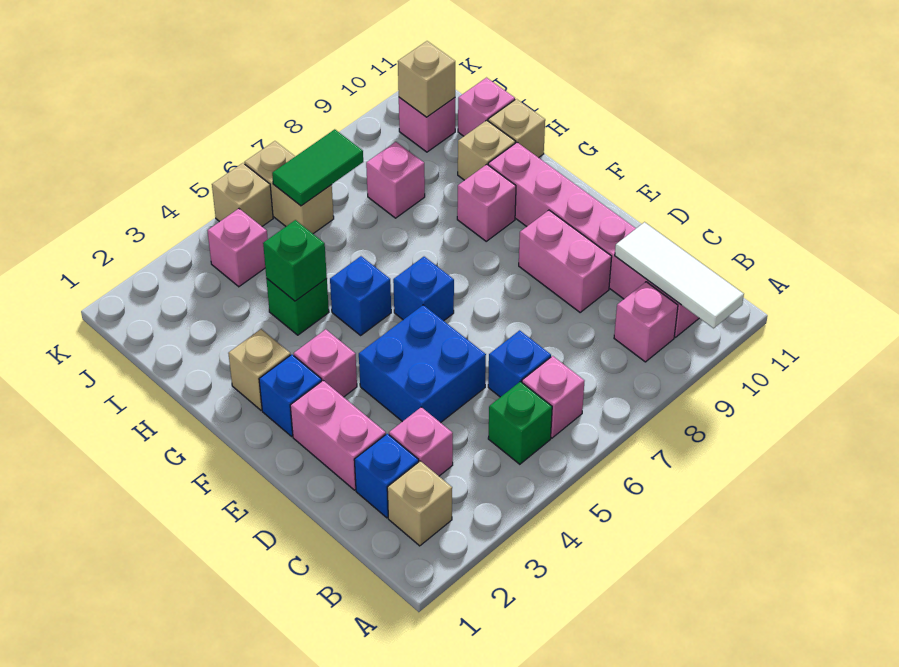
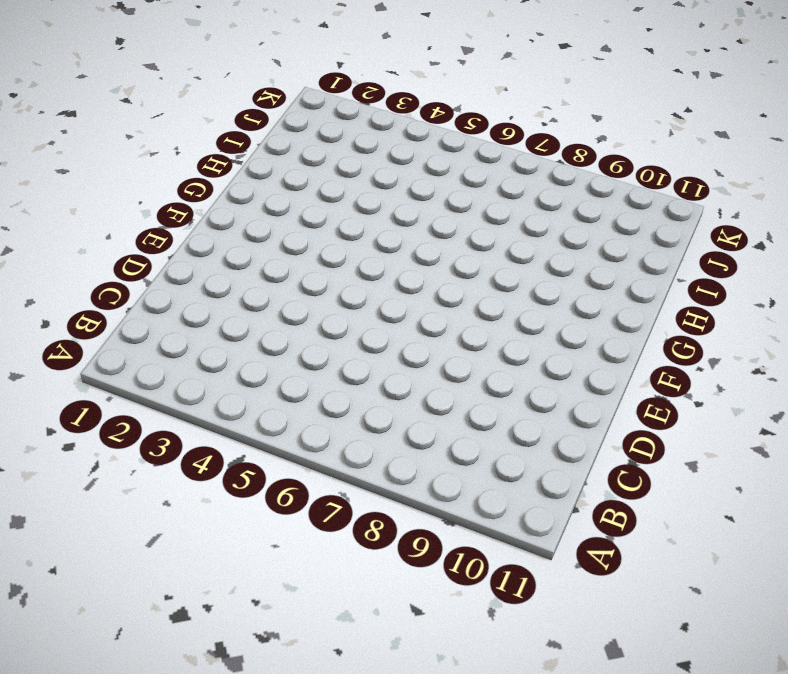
none -> tan 1x1 brick [387,461,452,546]
none -> green 1x1 brick [488,381,552,464]
none -> pink 1x1 brick [522,356,584,438]
none -> pink 1x1 brick [614,282,678,362]

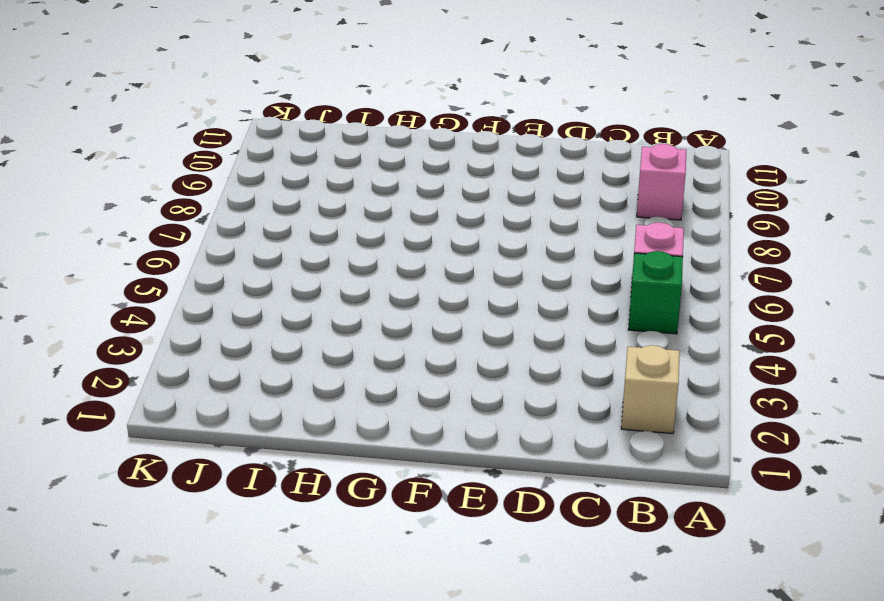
none -> pink 1x6 brick [488,142,699,337]
none -> blue 1x1 brick [354,434,419,518]
none -> pink 1x1 brick [389,407,453,476]
none -> blue 1x1 brick [488,330,551,397]

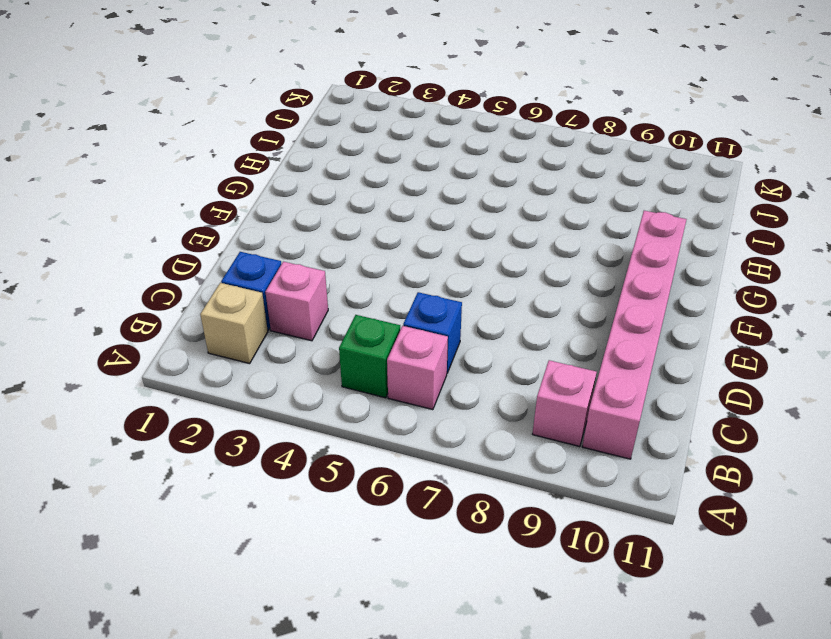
none -> pink 1x2 brick [290,381,386,490]
none -> blue 2x2 brick [359,305,486,423]
none -> pink 1x2 brick [519,210,612,312]
none -> blue 1x1 brick [259,355,322,436]

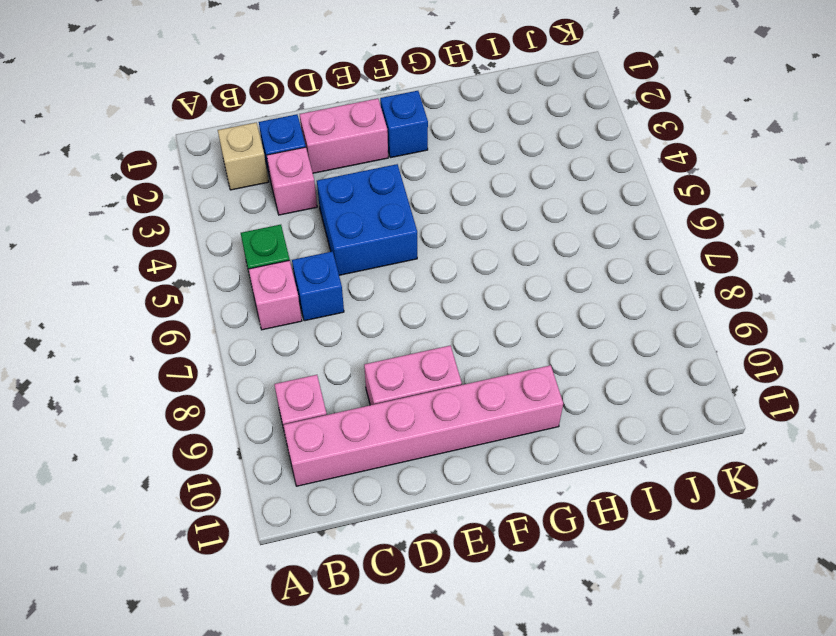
none -> pink 1x1 brick [294,329,357,397]
none -> blue 1x1 brick [393,257,454,321]
none -> tan 1x1 brick [228,329,290,410]
none -> blue 1x1 brick [330,256,391,335]

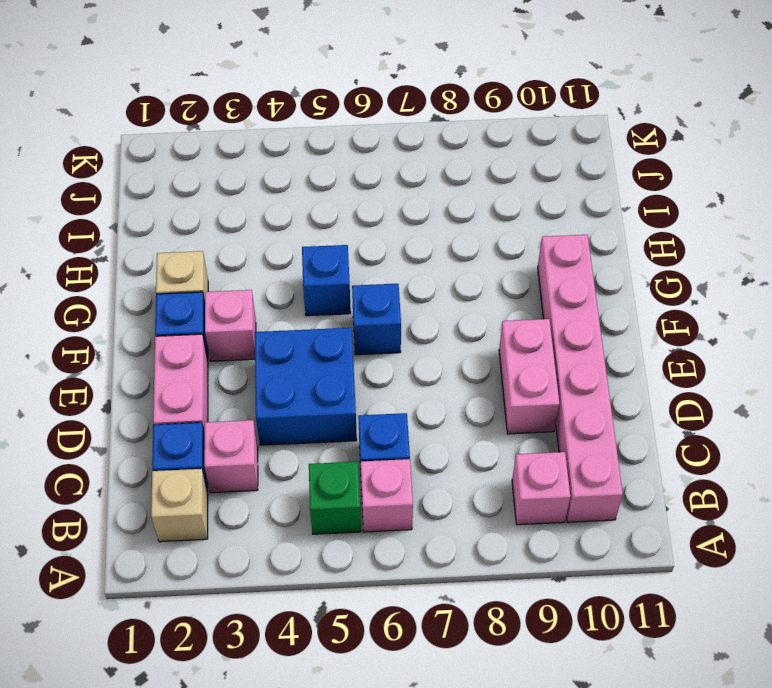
none -> pink 1x1 brick [457,164,516,241]
none -> green 1x1 brick [266,278,329,335]
none -> tan 1x1 brick [458,120,516,180]
none -> tan 1x1 brick [488,99,545,158]

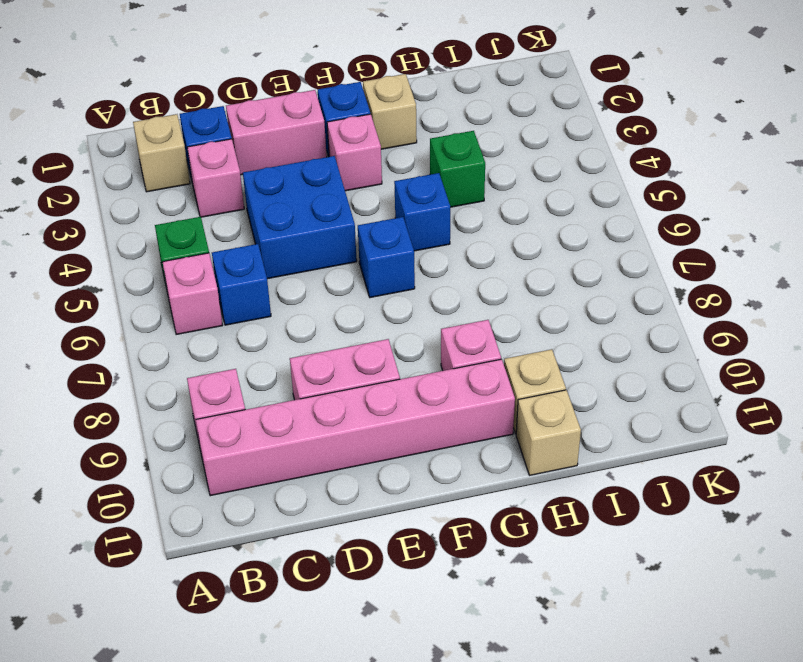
none -> pink 1x1 brick [366,142,425,218]
none -> pink 1x1 brick [458,78,515,136]
none -> pink 1x1 brick [208,209,268,287]
none -> tan 1x2 brick [244,141,334,234]

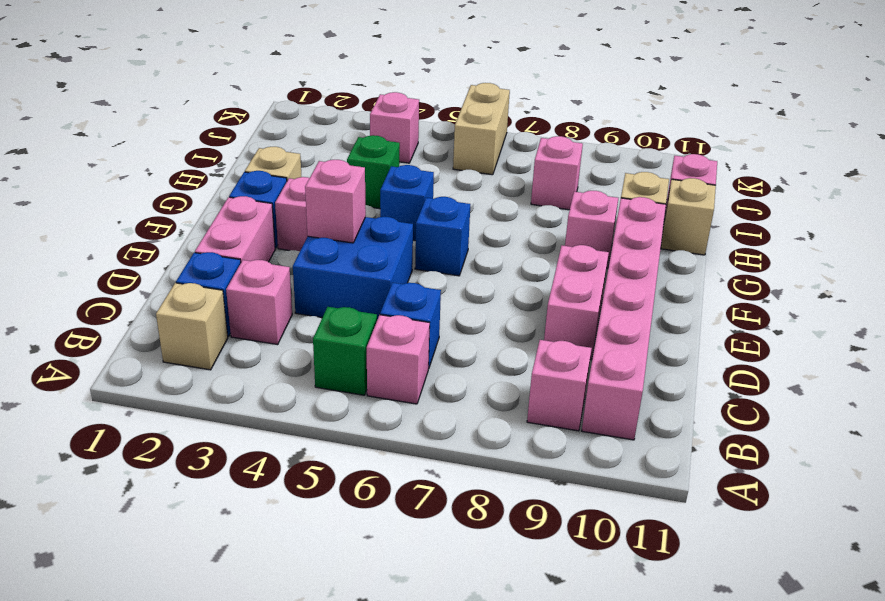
pink 1x1 brick [305,160,366,243] -> pink 1x1 brick moved to [399,97,455,152]
none -> tan 1x1 brick [212,163,273,226]
none -> white 1x3 tile [615,222,744,328]
none -> green 1x1 brick [263,220,327,301]
none -> green 1x2 tile [272,129,363,206]

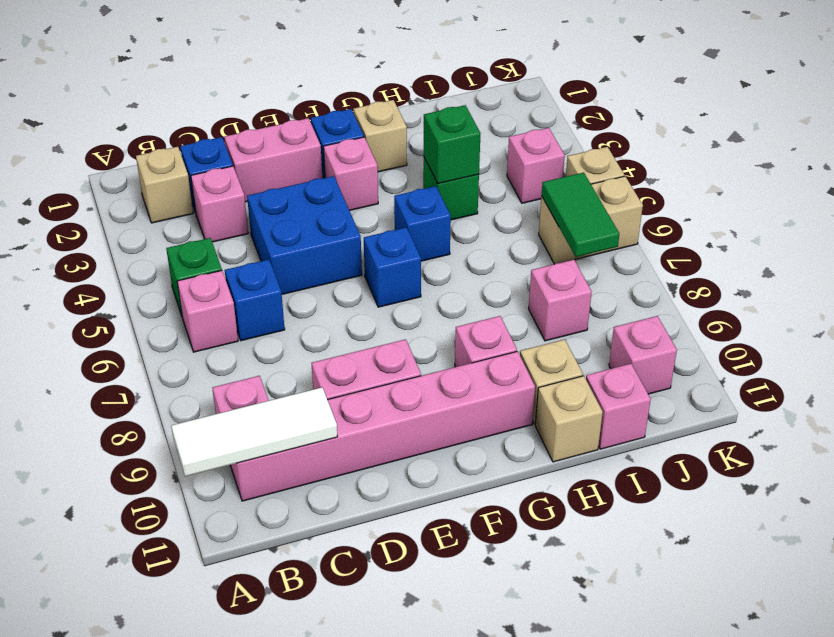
none -> tan 1x1 brick [398,41,455,117]

